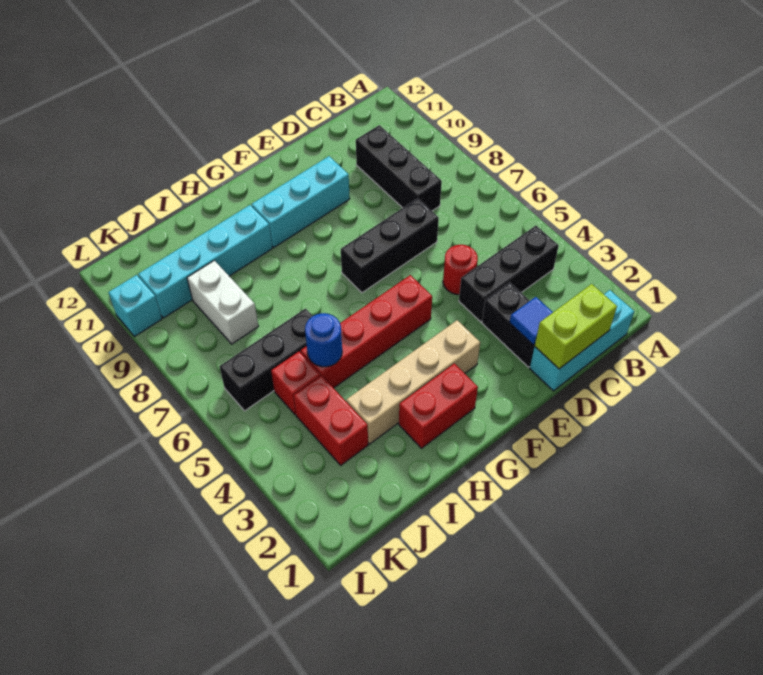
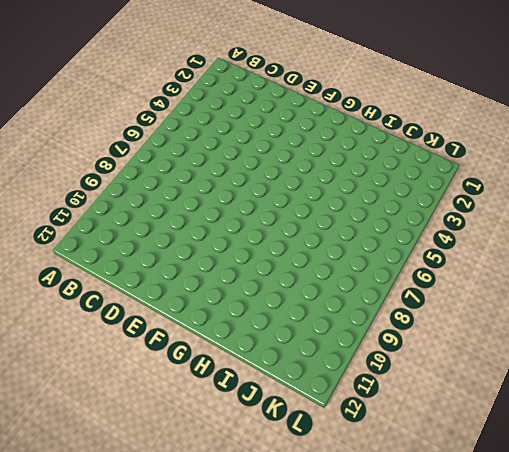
none -> cyan 1x3 brick [530,290,634,391]
none -> black 1x3 brick [459,226,559,322]
none -> black 1x3 brick [356,125,442,211]

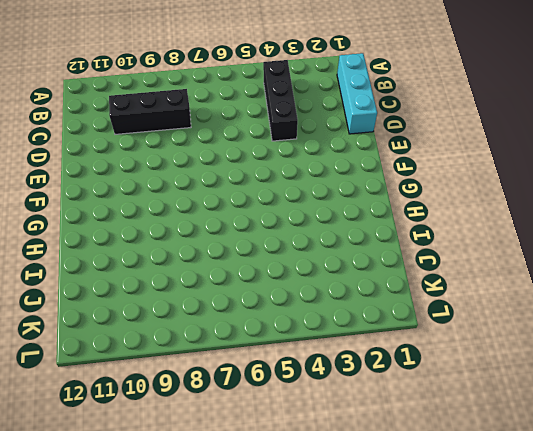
none -> black 1x2 brick [482,282,535,367]
none -> red 1x1 round brick [443,245,478,295]
none -> black 1x3 brick [341,198,439,293]

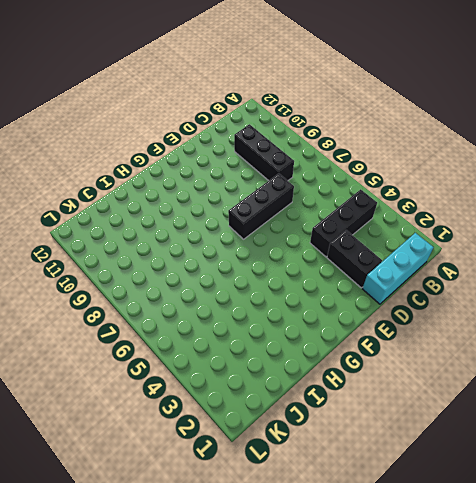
none -> red 1x1 round brick [443,245,478,295]
none -> cyan 1x3 brick [251,156,350,247]
none -> tan 1x4 brick [346,320,480,444]

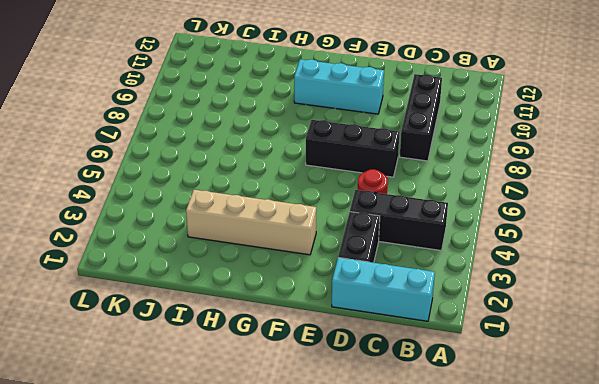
none -> red 1x4 brick [301,275,432,388]
none -> red 1x2 brick [399,363,478,448]
none -> cyan 1x4 brick [138,205,272,318]

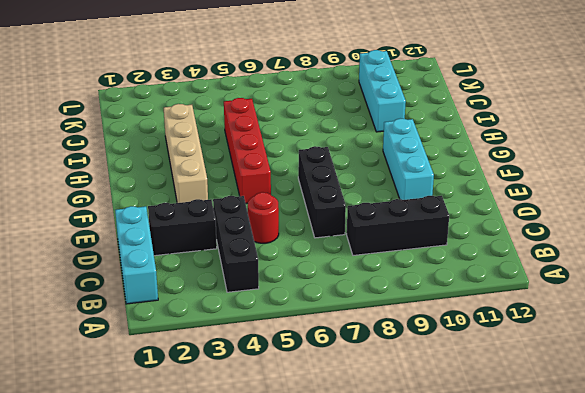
cyan 1x3 brick [359,50,406,132] -> cyan 1x4 brick [138,205,272,318]
none -> red 1x2 brick [399,363,478,448]
none -> black 1x3 brick [219,309,313,411]
none -> red 1x2 brick [294,376,368,465]

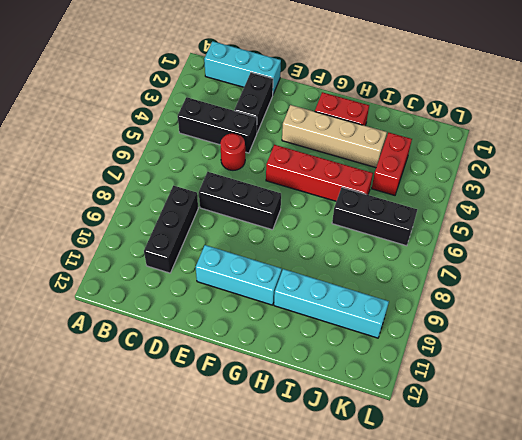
none -> red 1x1 brick [271,352,321,415]
none -> white 1x2 brick [187,260,258,344]
none -> cyan 1x1 brick [108,275,162,337]

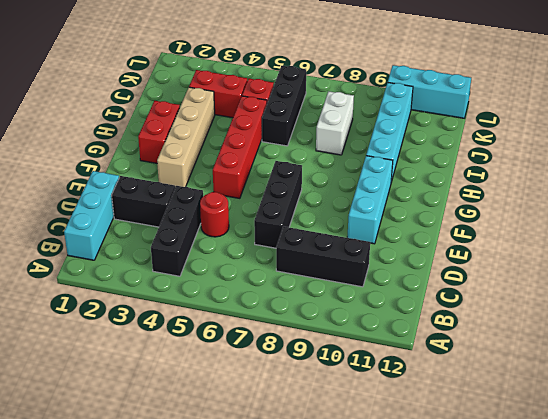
white 1x2 brick [316,91,354,155] -> white 1x2 brick turned to [187,260,258,344]
cyan 1x3 brick [388,65,471,118] -> cyan 1x1 brick [108,275,162,337]
none -> lime 1x2 brick [535,284,617,369]
none -> blue 1x1 tile [509,297,553,345]
none -> blue 1x1 round brick [305,313,342,367]

